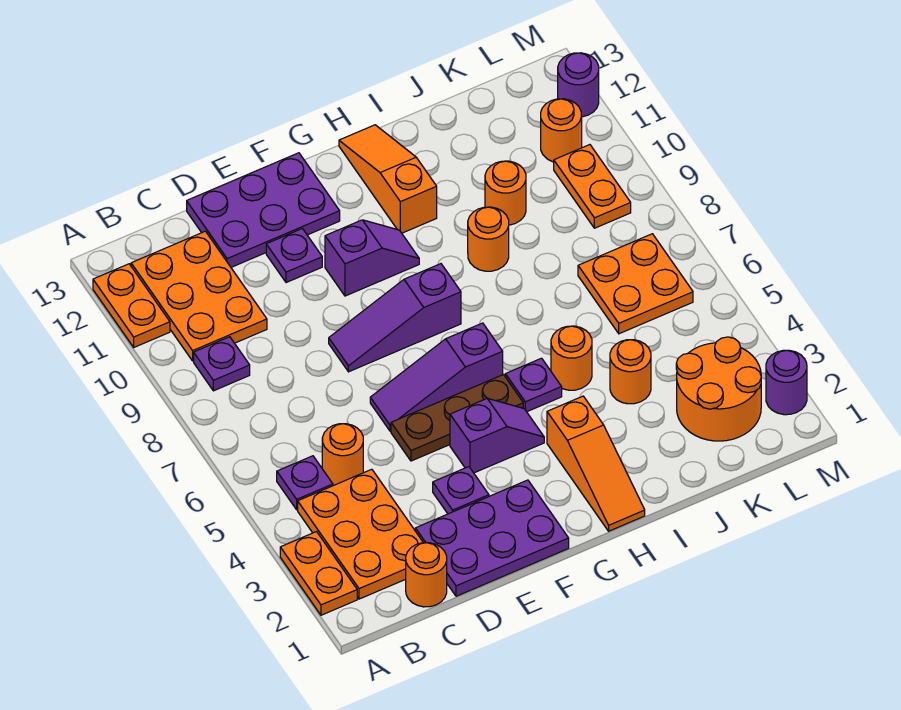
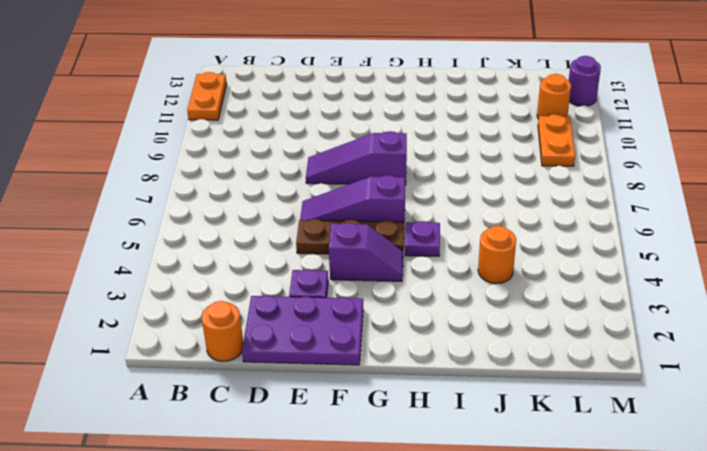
none -> orange 1x2 plate [280,532,357,615]
none -> orange 2x3 plate [298,469,423,599]
none -> purple 1x1 plate [277,456,333,510]
none -> purple 1x1 plate [194,337,250,391]

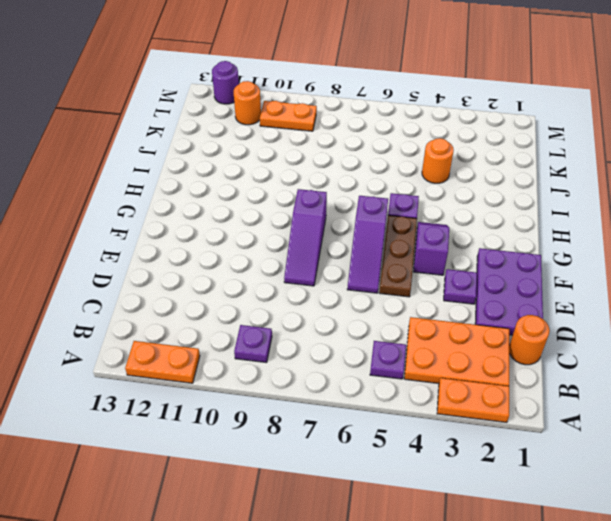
none -> orange 2x3 plate [131,231,267,361]
none -> orange 1x1 round brick [322,424,363,486]
none -> purple 2x3 plate [187,153,340,267]
none -> purple 1x1 plate [266,229,322,283]

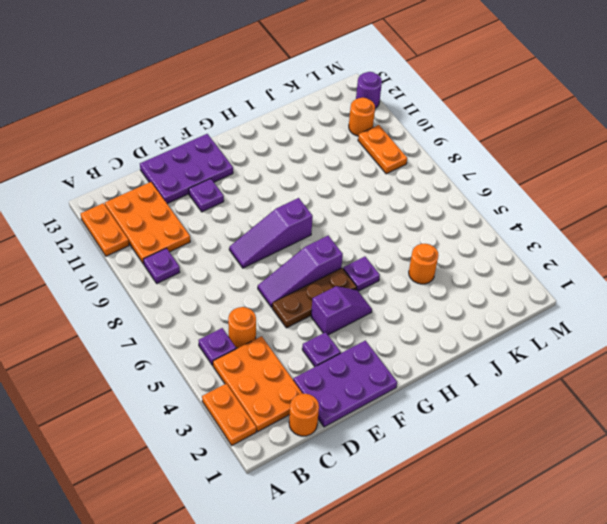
none -> purple 1x2 slope [325,220,419,296]
none -> orange 1x3 slope [547,396,645,531]
none -> orange 1x3 slope [339,125,437,233]
none -> orange 1x1 round brick [551,326,592,390]

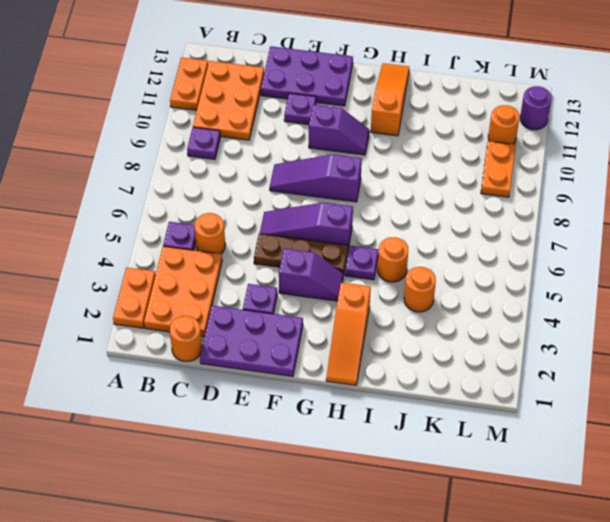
none -> orange 1x1 round brick [468,207,509,271]
none -> orange 1x1 round brick [485,161,526,225]
none -> orange 2x2 round brick [676,337,761,441]
none -> orange 2x2 plate [578,234,693,334]

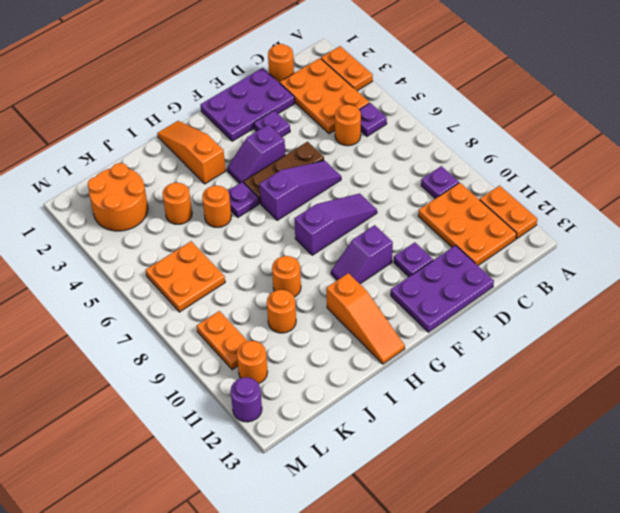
none -> purple 1x1 round brick [766,350,807,415]

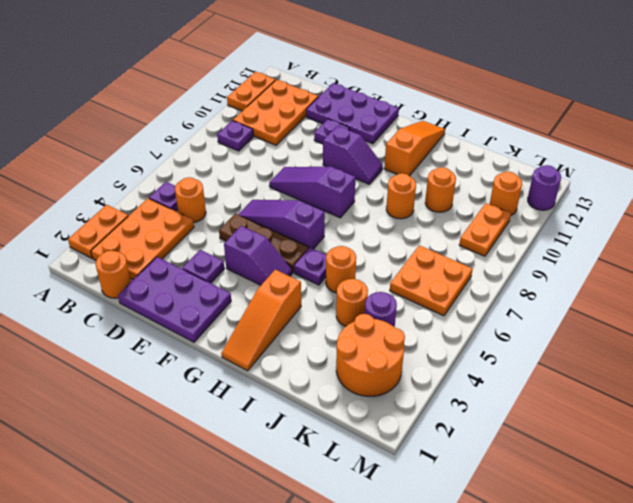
purple 1x1 round brick [365,292,397,327] -> purple 1x1 round brick moved to [766,350,807,415]

